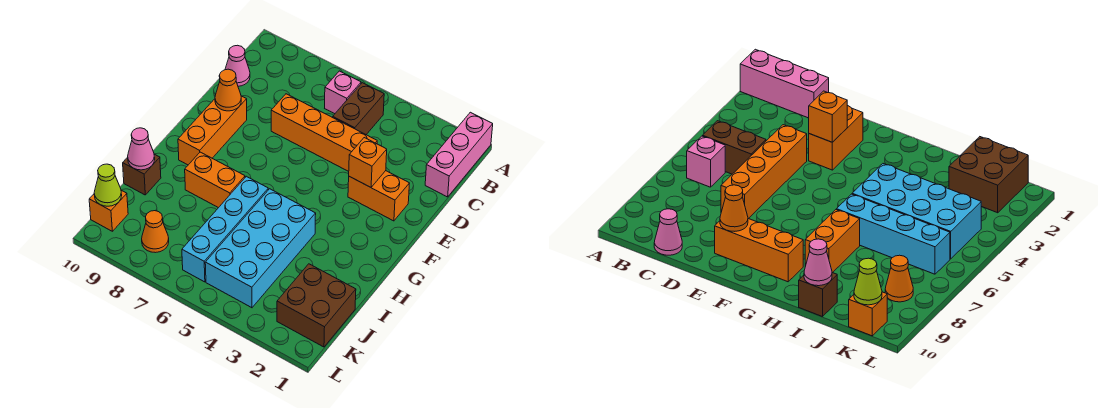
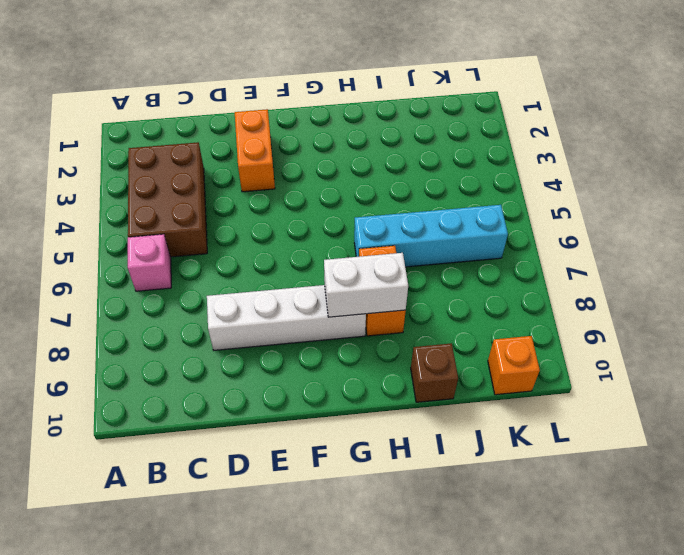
brown 2x3 brick [128,142,207,257] -> brown 1x2 brick [333,83,384,134]
white 1x4 brick [207,285,366,350] -> none
white 1x2 brick [324,253,408,317] -> none
none -> pink 1x3 brick [425,112,493,197]
none -> pink 1x1 cone [225,45,250,86]
none -> orange 1x4 brick [271,94,377,171]

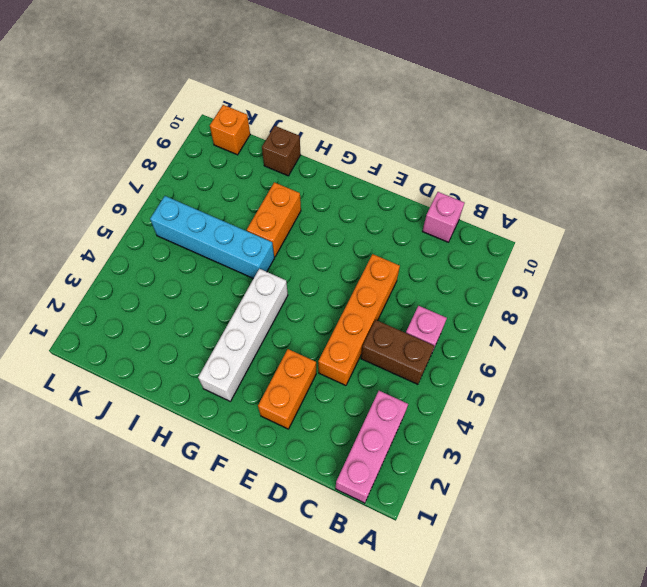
pink 1x3 brick [336,391,408,503] -> pink 1x3 brick turned to [425,112,493,197]
pink 1x1 brick [422,192,464,242] -> pink 1x1 cone [225,45,250,86]
white 1x4 brick [198,269,288,401] -> none
none -> orange 1x3 brick [178,96,247,165]
none -> cyan 2x4 brick [205,189,316,308]
none -> brown 2x2 brick [277,264,356,347]

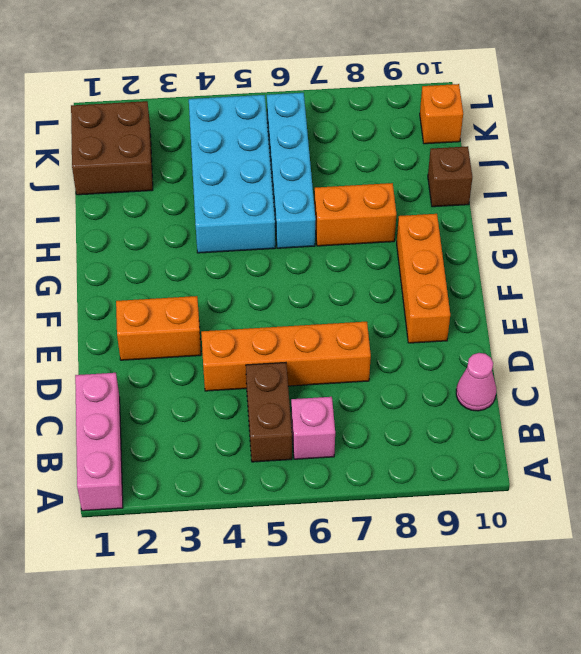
none -> orange 1x1 cone [142,211,169,253]
none -> orange 1x1 brick [349,138,387,187]
none -> orange 1x1 cone [215,69,241,111]

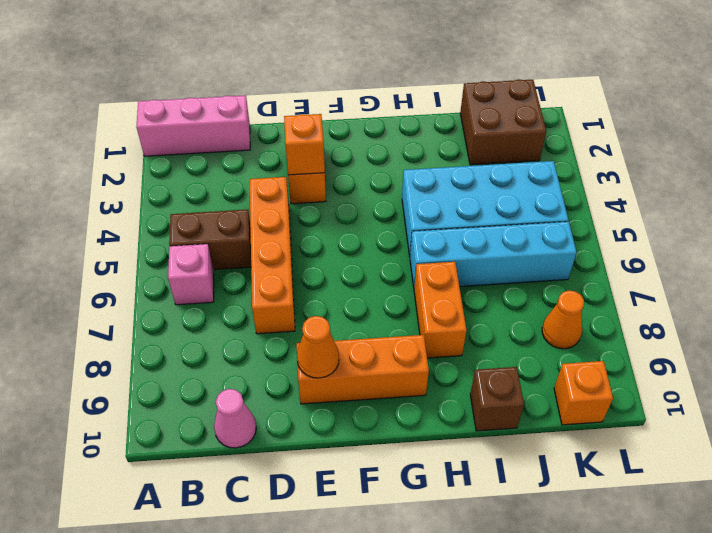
none -> pink 1x1 cone [128,128,155,170]
none -> lime 1x1 cone [94,164,122,206]

